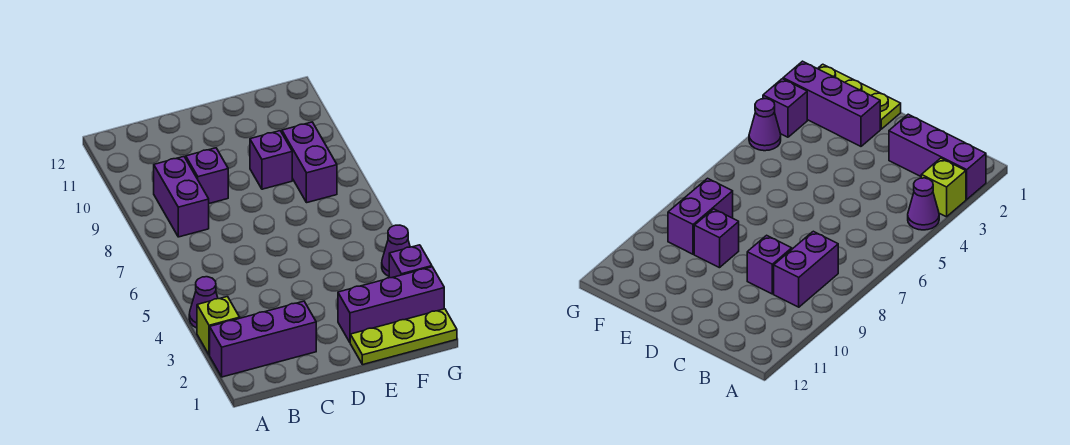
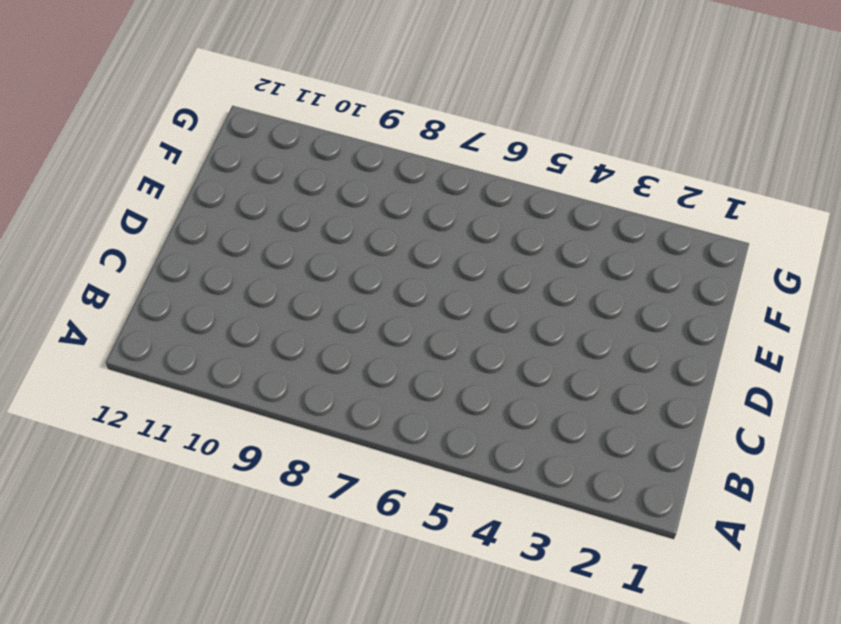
none -> purple 1x3 brick [210,301,316,377]
none -> lime 1x1 brick [197,297,240,355]

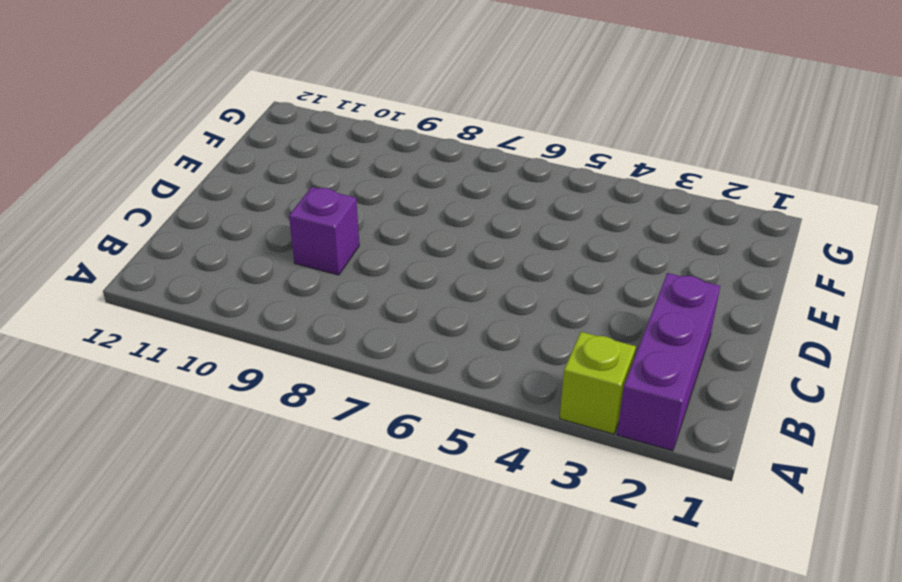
none -> purple 1x1 cone [189,277,218,328]
none -> purple 1x2 brick [154,157,209,237]

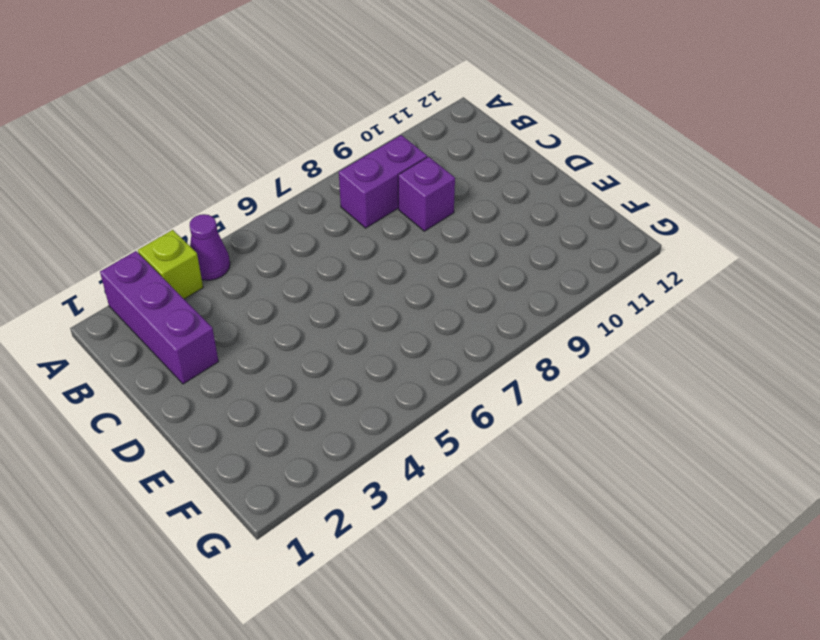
none -> lime 1x3 plate [350,309,457,365]
none -> purple 1x3 brick [338,267,444,342]

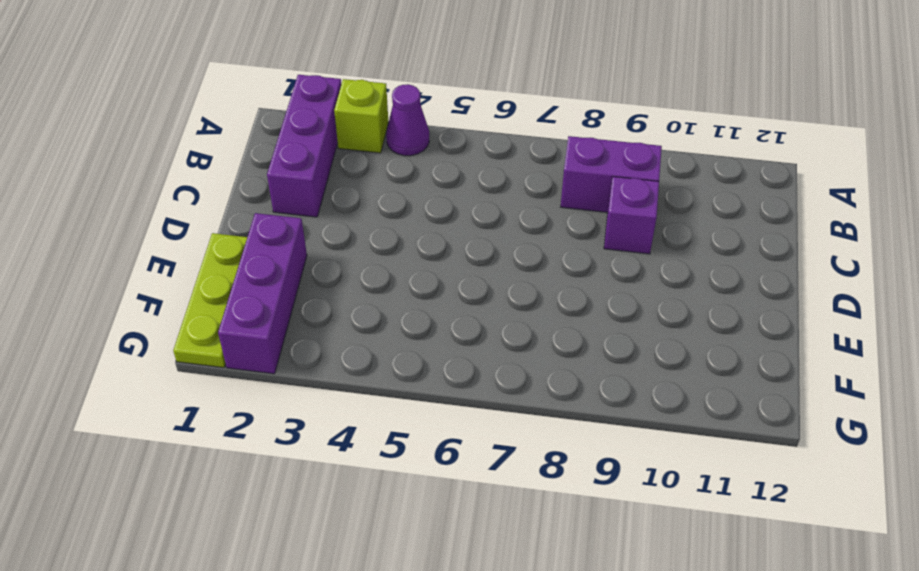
none -> purple 1x1 brick [250,131,292,189]
none -> purple 1x2 brick [282,122,337,203]

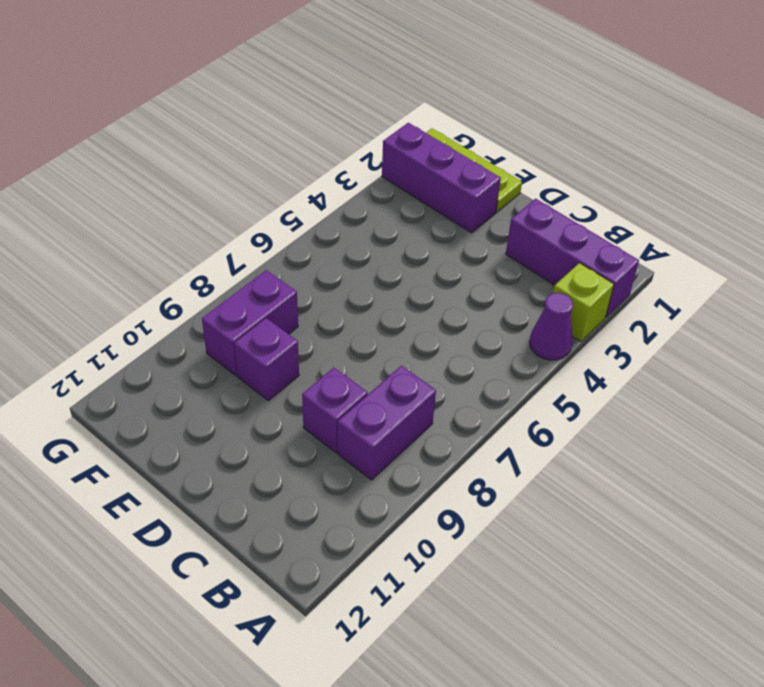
none -> purple 1x1 brick [389,245,432,278]
none -> purple 1x1 cone [382,225,410,276]

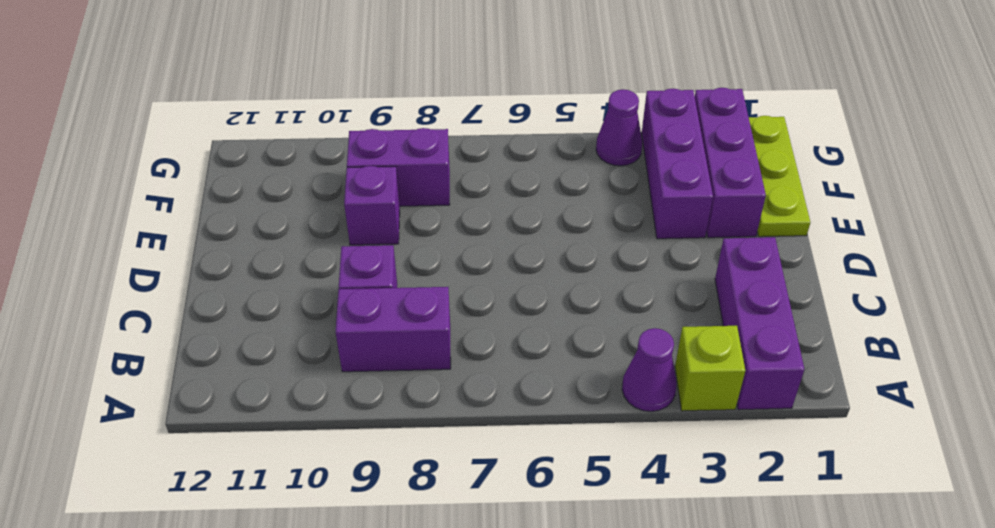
purple 1x3 brick [642,89,713,239] -> purple 1x1 brick [389,245,432,278]

